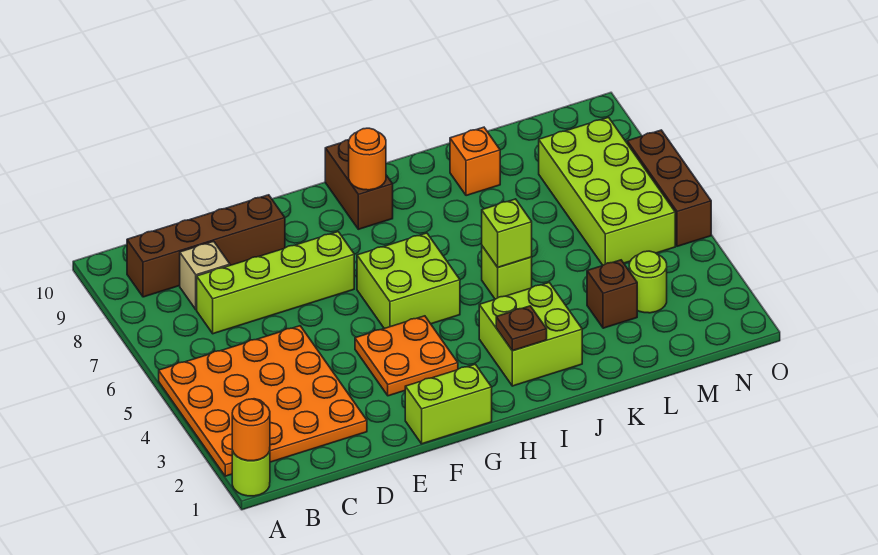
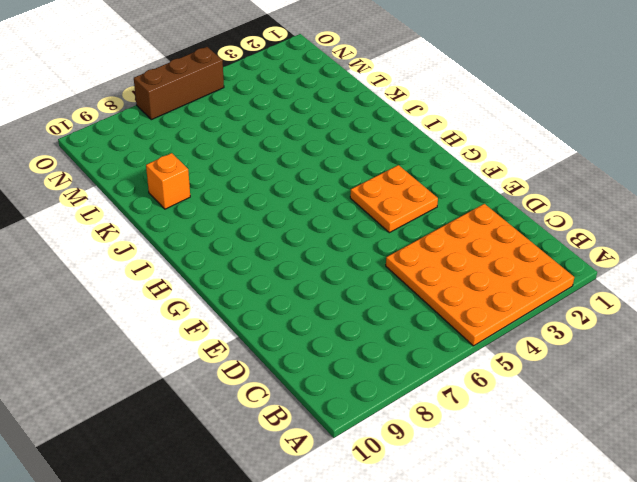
none -> lime 1x1 round brick [232,451,270,496]
none -> brown 1x4 brick [127,195,285,297]
none -> lime 1x4 brick [197,232,354,334]

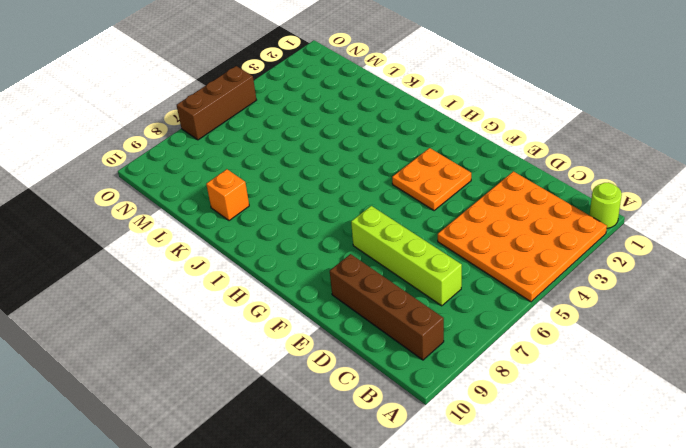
none -> tan 1x1 brick [180,241,230,310]
none -> lime 1x2 brick [405,364,492,444]
none -> lime 2x2 brick [357,233,460,328]

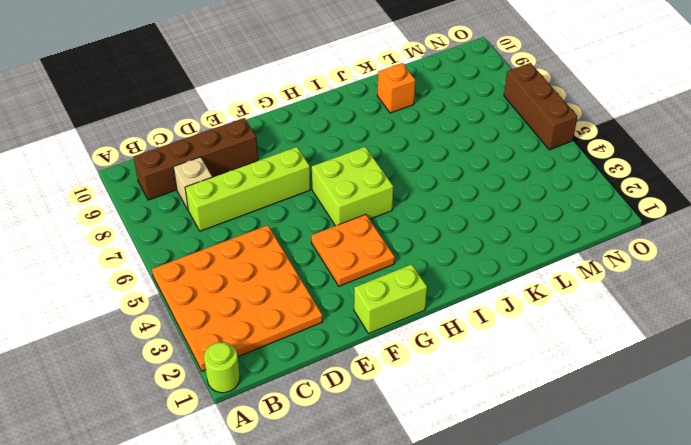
none -> brown 1x2 brick [325,140,393,229]
none -> lime 2x2 brick [479,283,582,386]
none -> lime 1x1 brick [482,246,532,299]

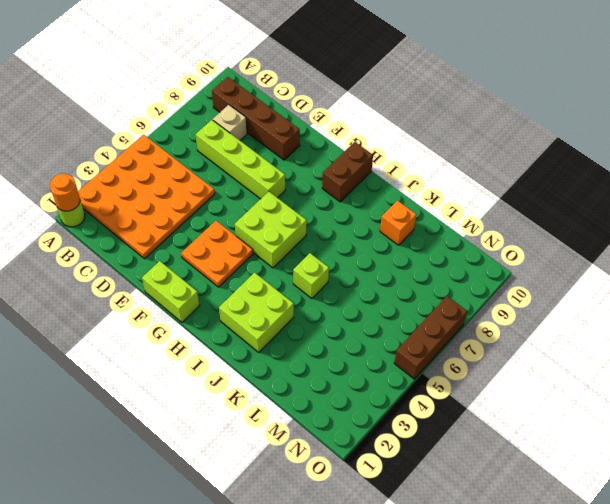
none -> brown 1x1 brick [587,260,637,328]
none -> lime 1x1 round brick [629,251,667,313]
none -> lime 2x4 brick [539,117,675,265]

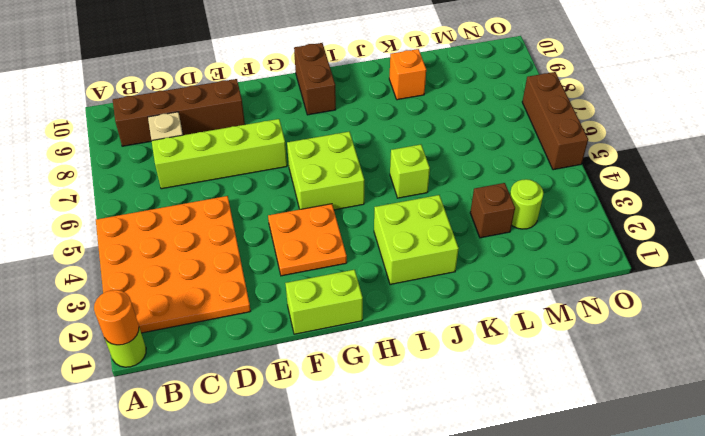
none -> lime 2x4 brick [539,117,675,265]
none -> orange 1x1 round brick [349,128,386,190]
none -> brown 1x1 plate [496,306,547,351]

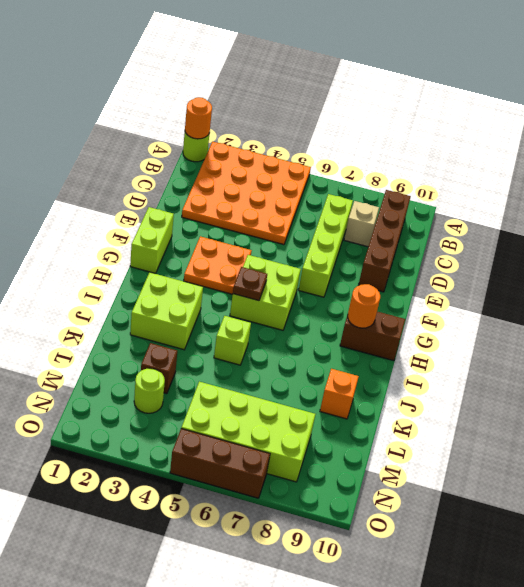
brown 1x1 plate [233,267,267,301] -> brown 1x1 plate moved to [496,306,547,351]
none -> lime 1x1 brick [482,199,532,267]

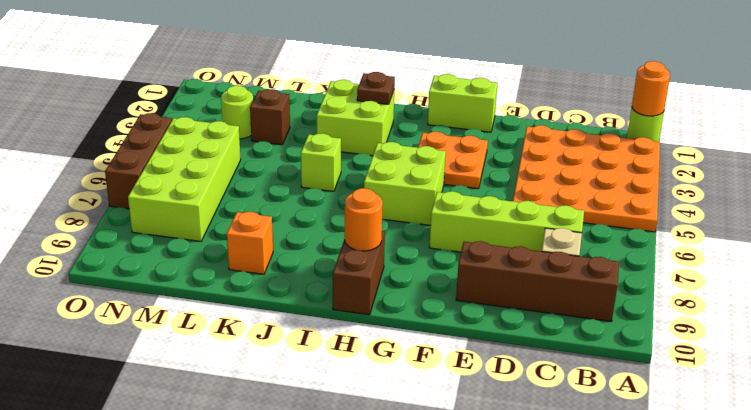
none -> lime 1x1 brick [482,199,532,267]

